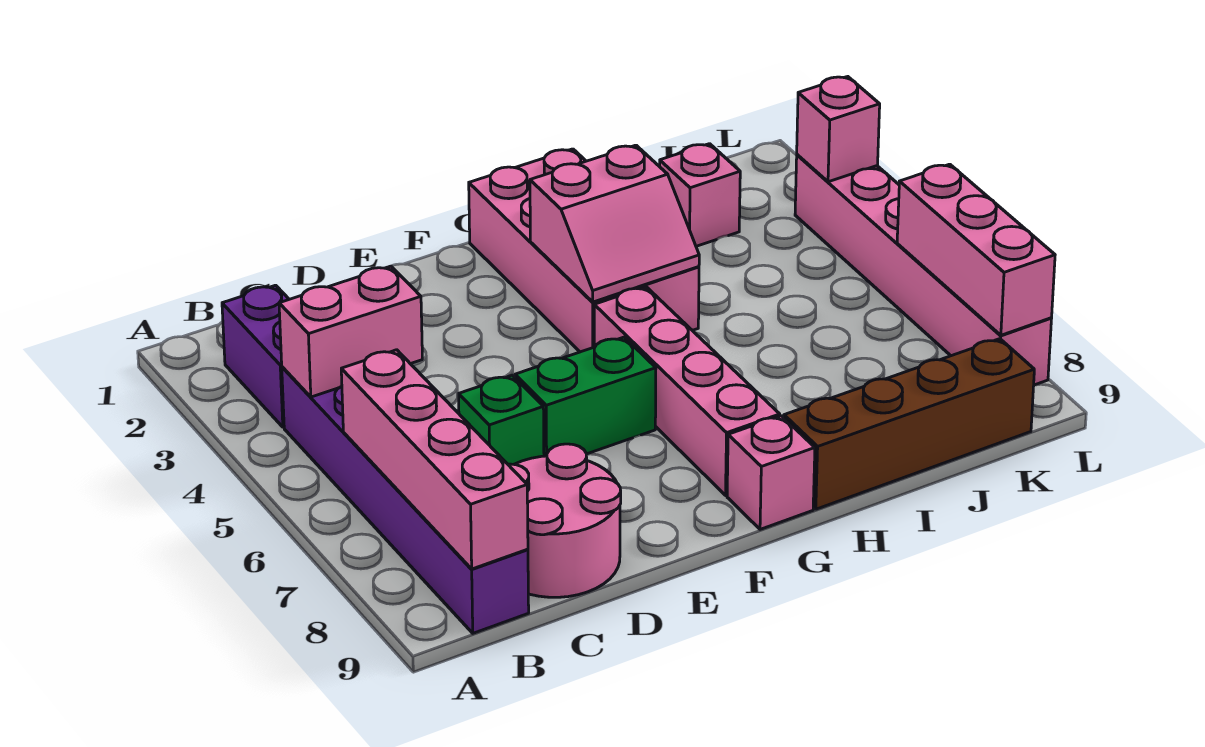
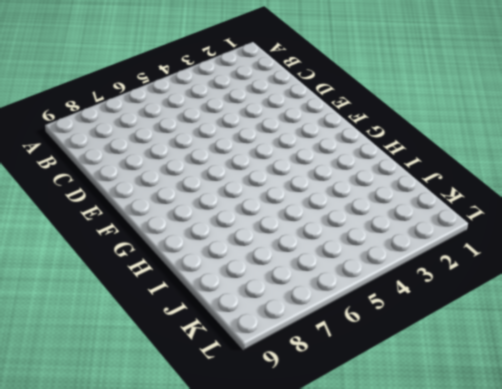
none -> purple 1x2 brick [222,285,289,427]
none -> purple 1x6 brick [282,367,529,633]
none -> pink 2x2 round brick [508,444,621,597]

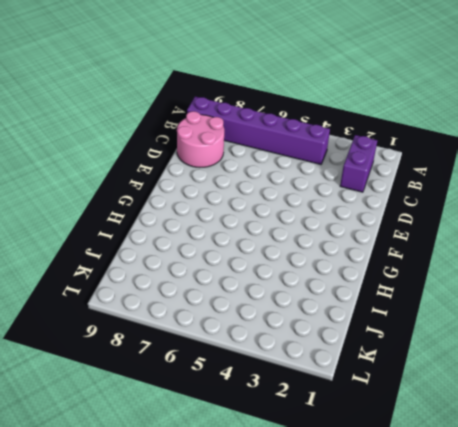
purple 1x2 brick [340,135,377,192] -> purple 1x2 brick turned to [222,285,289,427]
none -> green 1x1 brick [459,375,544,464]
none -> green 1x2 brick [515,337,656,456]
none -> pink 2x4 brick [469,149,699,352]

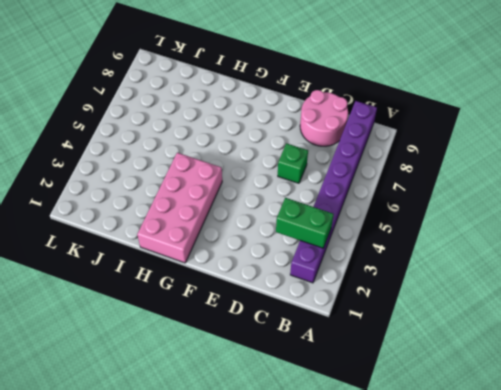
green 1x2 brick [276,198,334,248] -> green 1x2 brick moved to [515,337,656,456]
none -> pink 1x4 brick [594,287,780,495]
none -> pink 1x1 brick [727,416,815,529]
none -> brown 1x4 brick [784,339,1034,509]

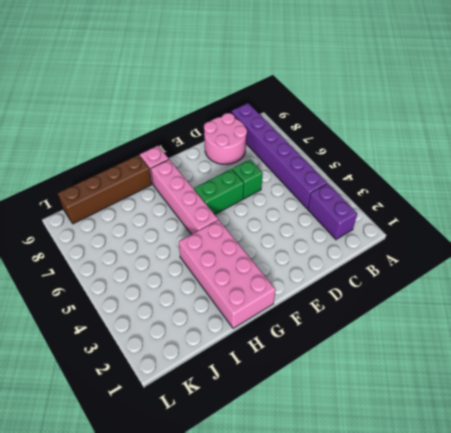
none -> pink 1x1 brick [660,144,740,246]
none -> pink 1x6 brick [795,155,1052,385]
none -> pink 1x2 brick [279,266,422,397]

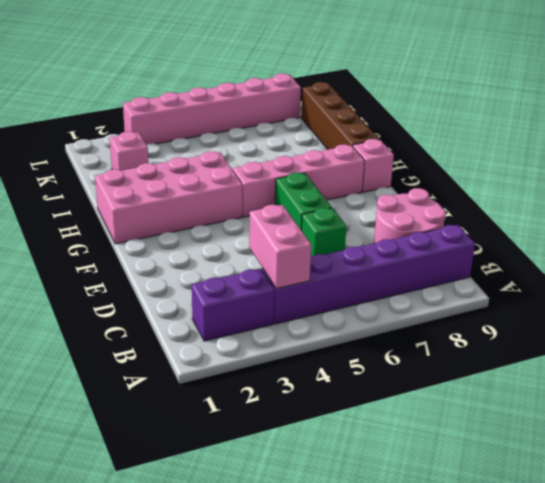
none -> pink 1x4 brick [341,350,528,569]
none -> pink 2x2 slope [530,145,699,302]
none -> pink 1x1 brick [797,77,880,182]

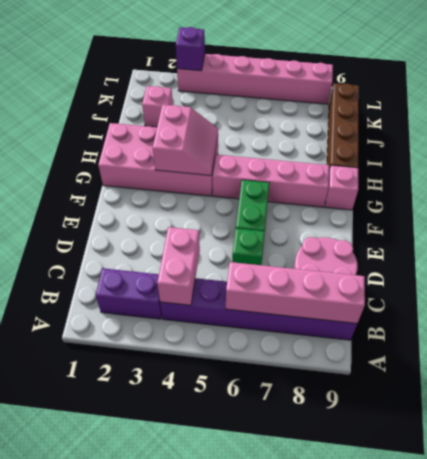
purple 1x1 brick [176,27,205,71] -> pink 1x1 brick [797,77,880,182]
none -> pink 1x3 brick [897,164,1055,335]

